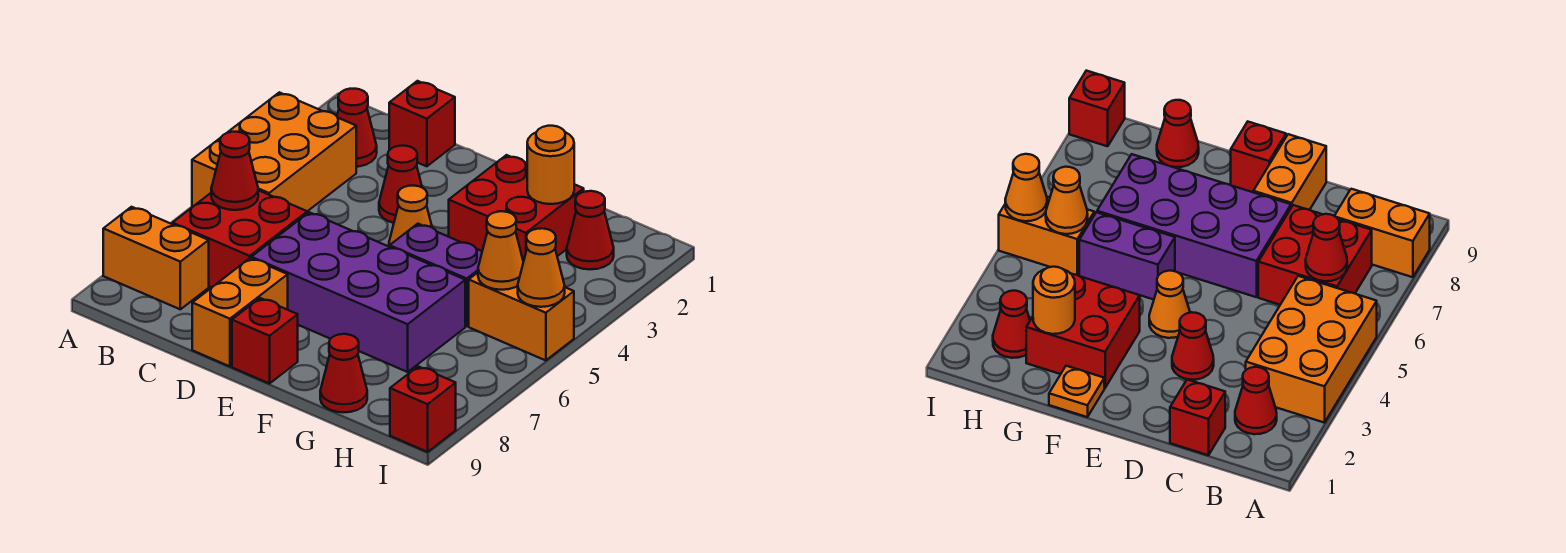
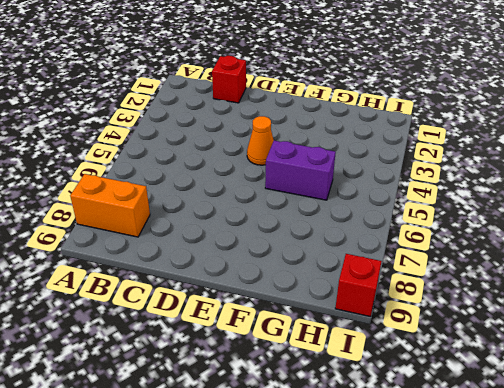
none -> orange 2x3 brick [192,92,356,211]
none -> red 1x1 cone [337,89,377,167]
none -> red 2x2 brick [172,190,307,287]

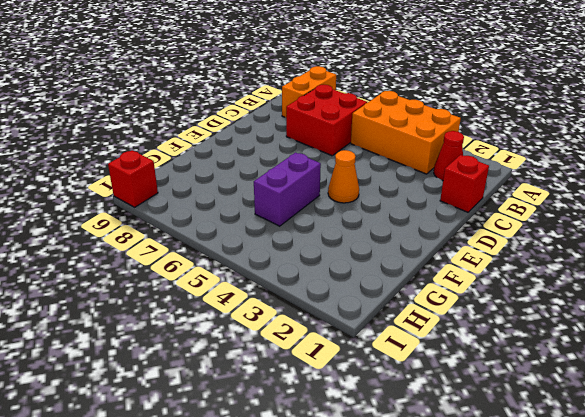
none -> red 1x1 cone [379,146,422,223]
none -> purple 2x4 brick [251,212,465,372]
none -> orange 1x2 brick [192,258,288,366]

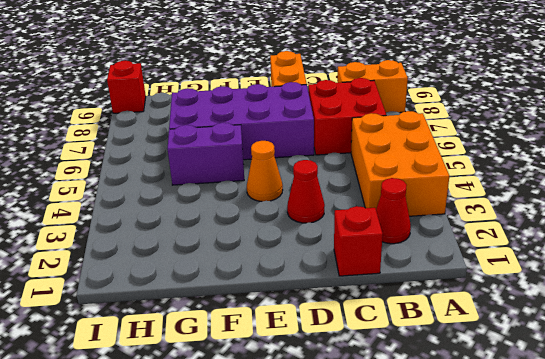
none -> red 1x1 brick [232,298,298,384]
none -> orange 1x1 plate [1049,366,1104,417]
none -> red 2x2 brick [449,155,584,262]

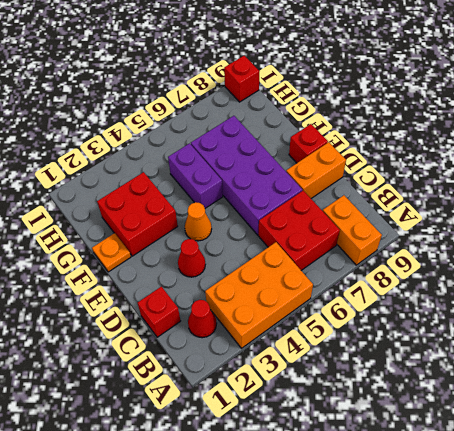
none -> red 1x1 cone [320,334,367,412]
none -> red 1x1 cone [567,191,614,269]
none -> orange 1x2 brick [469,273,574,361]

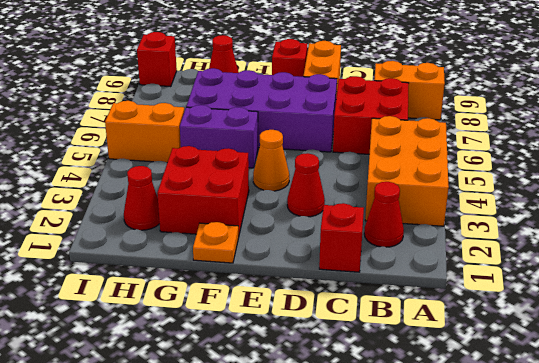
none -> red 1x1 cone [211,132,258,210]
none -> orange 1x1 round brick [527,126,574,204]
none -> orange 1x1 cone [478,211,523,290]

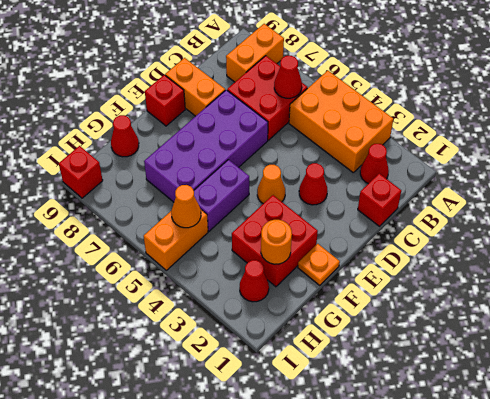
none -> orange 1x1 cone [518,228,565,307]

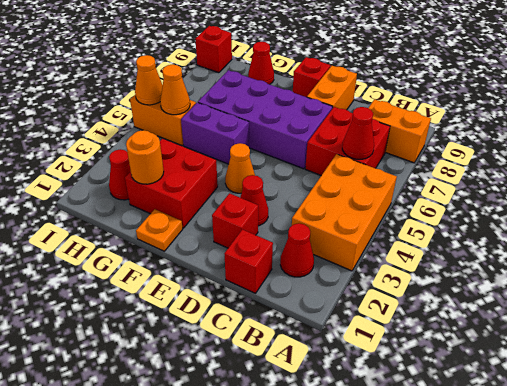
red 1x1 brick [212,193,258,248] -> none

